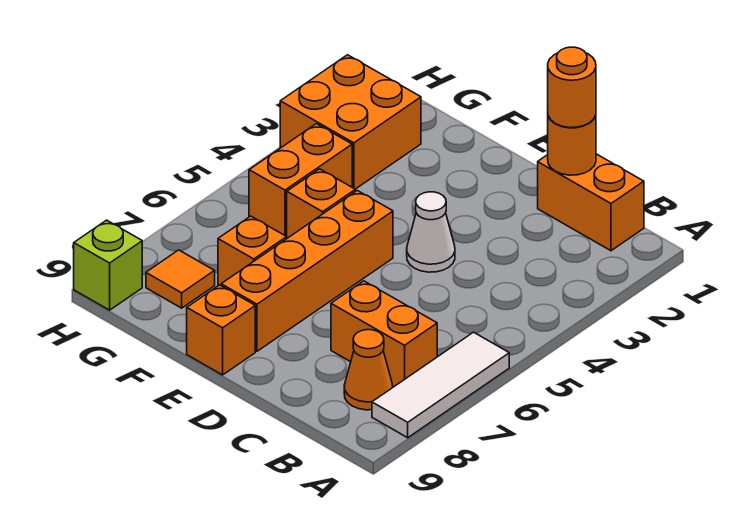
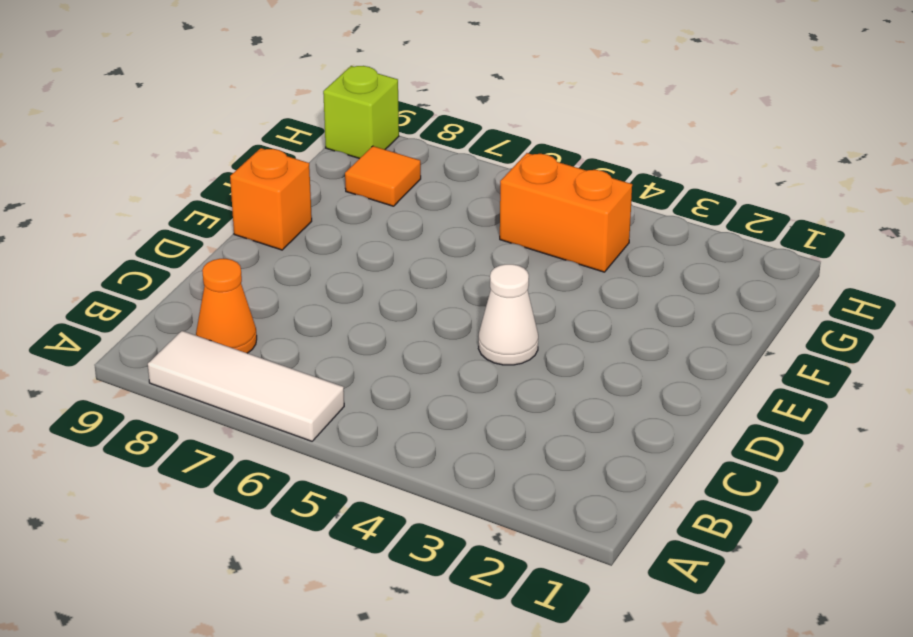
none -> orange 1x2 brick [538,154,644,251]
none -> orange 1x2 brick [331,281,437,386]
none -> orange 1x4 brick [221,191,393,351]

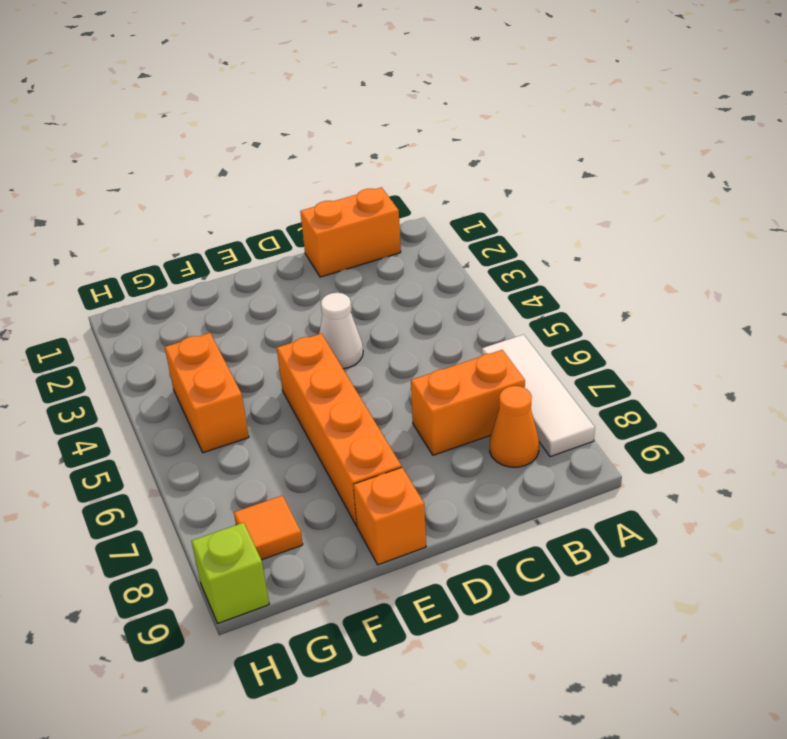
none -> orange 1x1 brick [286,169,355,238]
none -> orange 1x1 brick [218,216,287,286]
none -> orange 2x2 brick [280,55,421,189]

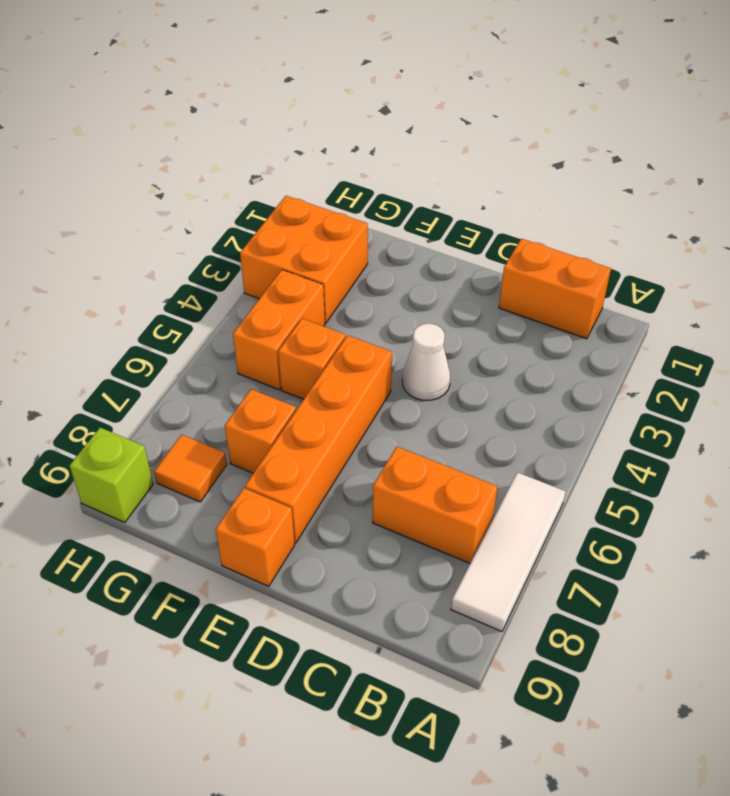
none -> orange 1x1 cone [344,330,393,410]
none -> orange 1x1 round brick [548,115,596,175]
none -> orange 1x1 round brick [548,47,596,128]

